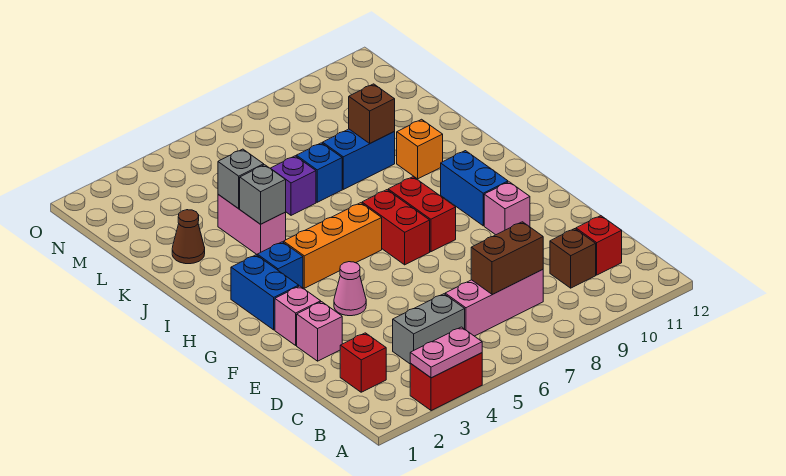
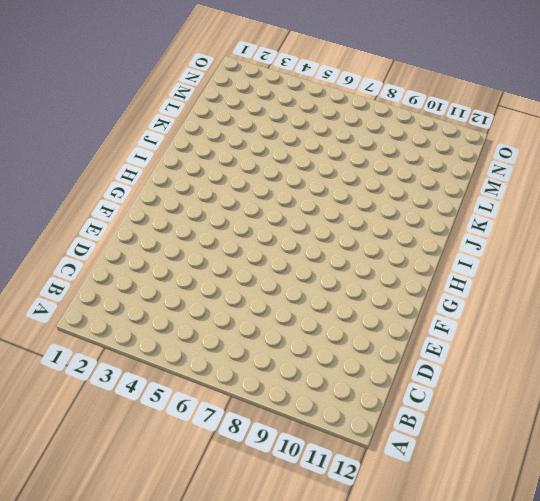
none -> red 1x2 brick [410,353,482,411]
none -> red 1x1 brick [340,333,386,392]
none -> grey 1x2 brick [393,294,465,364]

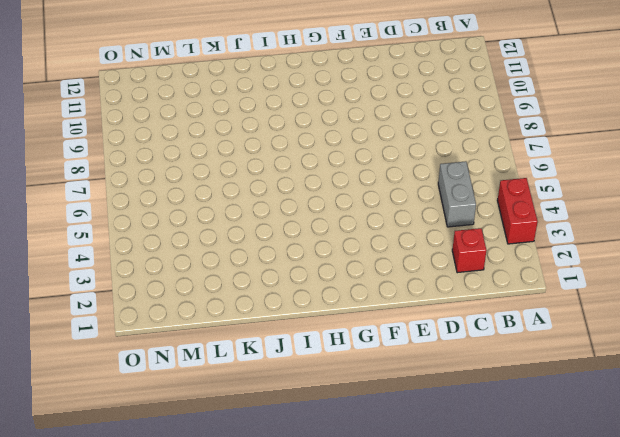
none -> pink 1x3 brick [445,270,543,336]
none -> brown 1x1 brick [550,229,596,288]
none -> red 1x1 brick [576,216,622,275]

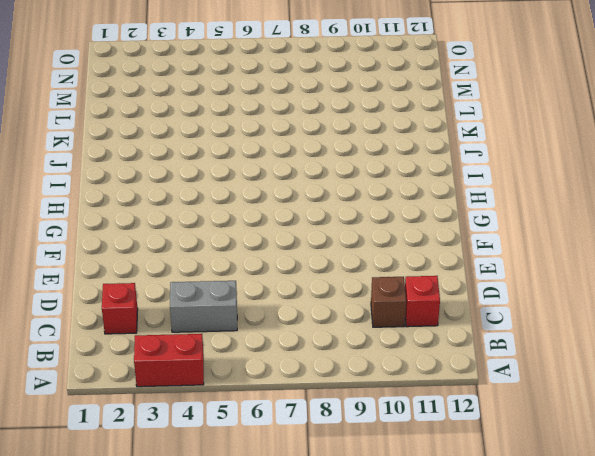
none -> pink 1x3 brick [445,270,543,336]
none -> pink 1x1 brick [297,302,342,361]
none -> pink 1x1 brick [275,286,321,345]

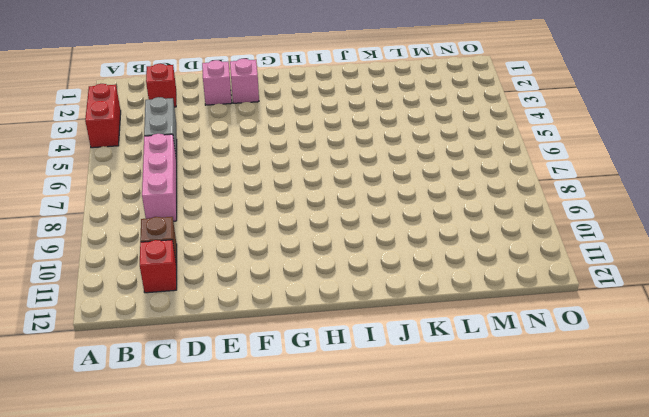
none -> pink 1x1 cone [334,262,366,316]
none -> pink 1x1 brick [484,182,530,235]
none -> blue 1x2 brick [231,255,299,330]

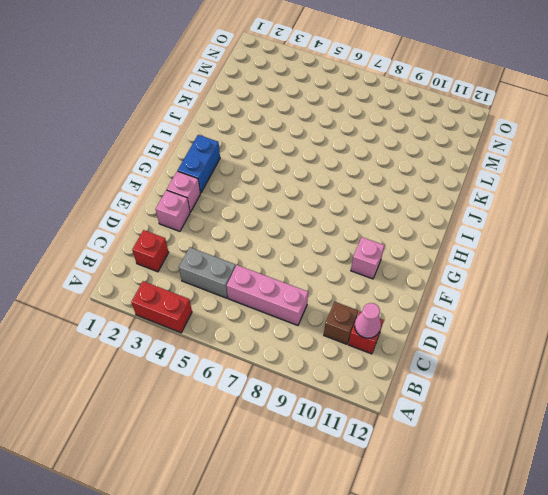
pink 1x1 cone [355,303,381,338] -> pink 1x1 cone moved to [334,262,366,316]
none -> red 1x2 brick [362,190,430,265]
none -> red 1x2 brick [388,177,456,252]
none -> blue 1x2 brick [441,151,508,226]

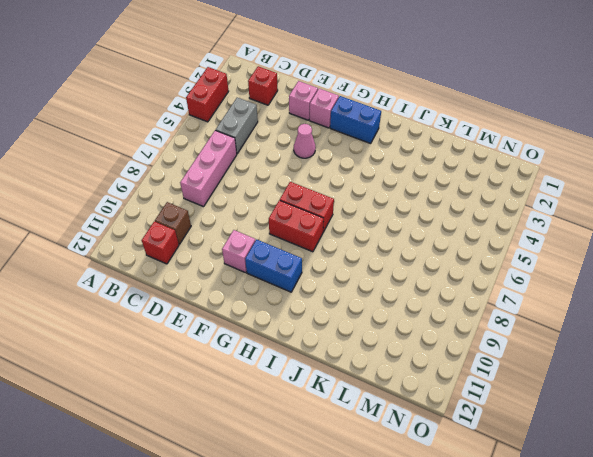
none -> blue 1x1 brick [257,242,303,288]
none -> orange 1x3 brick [284,203,382,288]
none -> pink 1x2 brick [218,194,286,254]

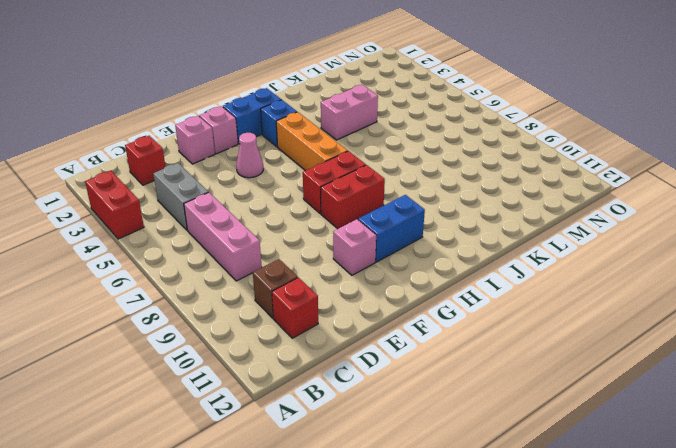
none -> orange 1x1 brick [397,119,443,179]
none -> brown 1x1 cone [172,210,205,264]
none -> purple 1x1 brick [270,156,316,215]

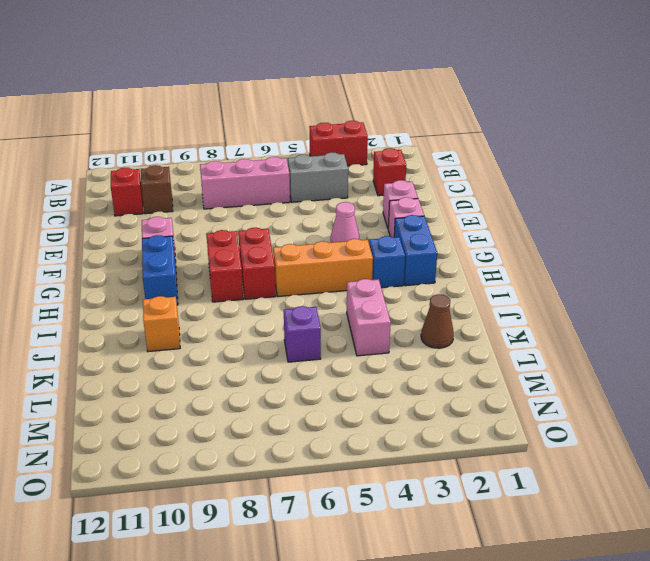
none -> blue 1x1 brick [296,143,342,202]
none -> blue 1x2 brick [323,129,395,189]
none -> pink 1x2 plate [410,327,482,378]

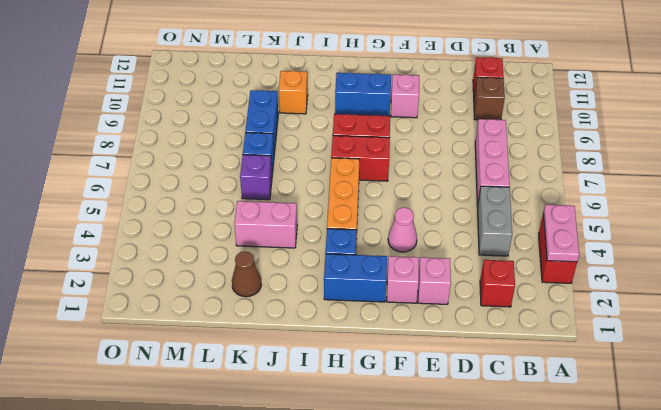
none -> brown 1x2 brick [471,222,543,295]
none -> grey 1x1 brick [240,165,286,224]
none -> grey 1x1 brick [218,149,264,209]

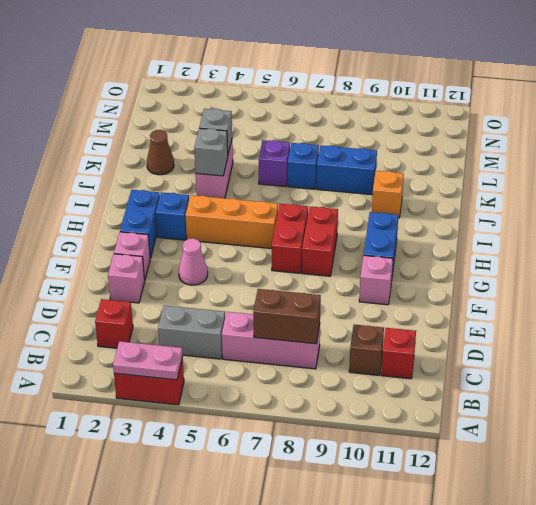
none -> brown 1x1 brick [349,84,395,143]

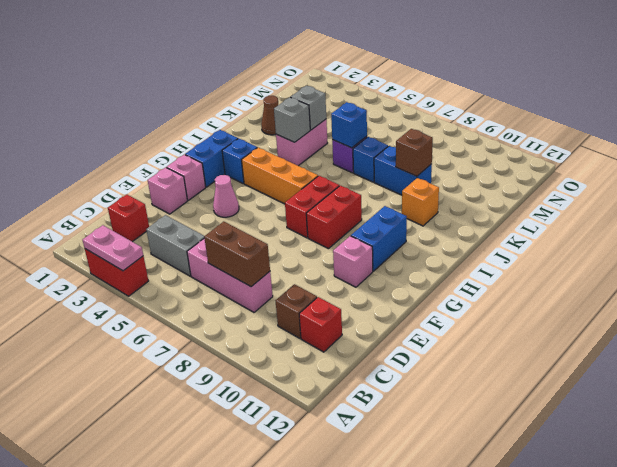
blue 1x1 brick [331,102,367,148] -> none

